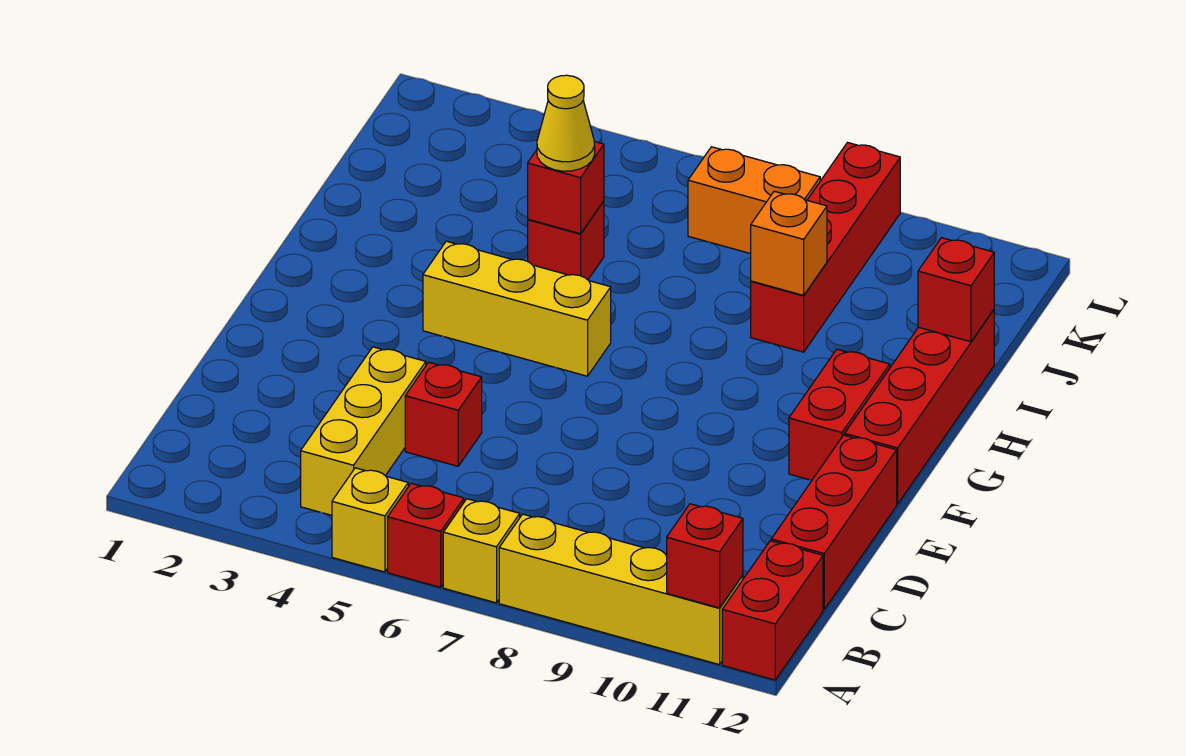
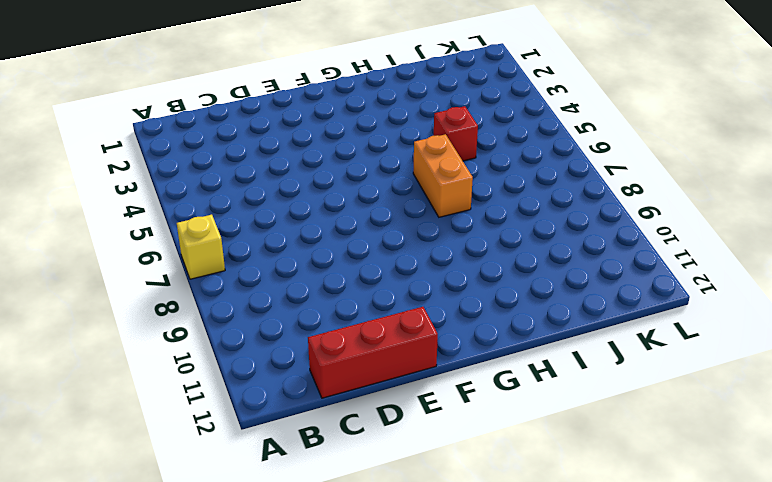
orange 1x2 brick [413,134,473,217] -> orange 1x2 brick moved to [688,147,820,254]
none -> yellow 1x1 brick [332,468,408,572]
none -> red 1x1 brick [388,483,464,587]
none -> yellow 1x4 brick [499,514,743,665]

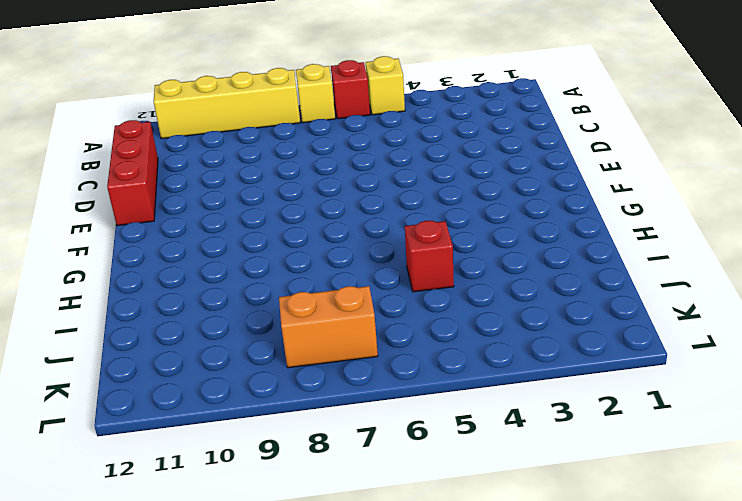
none -> red 1x2 brick [722,541,823,680]
none -> yellow 1x3 brick [301,347,426,515]
none -> red 1x1 brick [405,362,482,466]

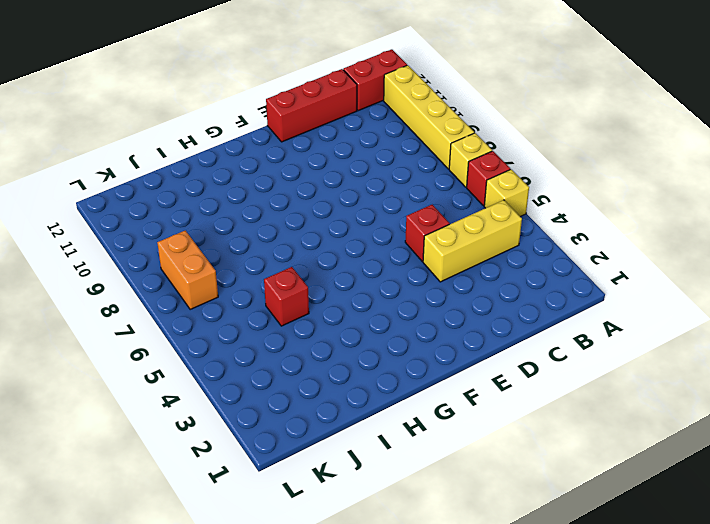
none -> red 1x2 brick [789,349,890,480]
none -> red 1x4 brick [845,310,994,504]
none -> yellow 1x3 brick [423,241,611,376]

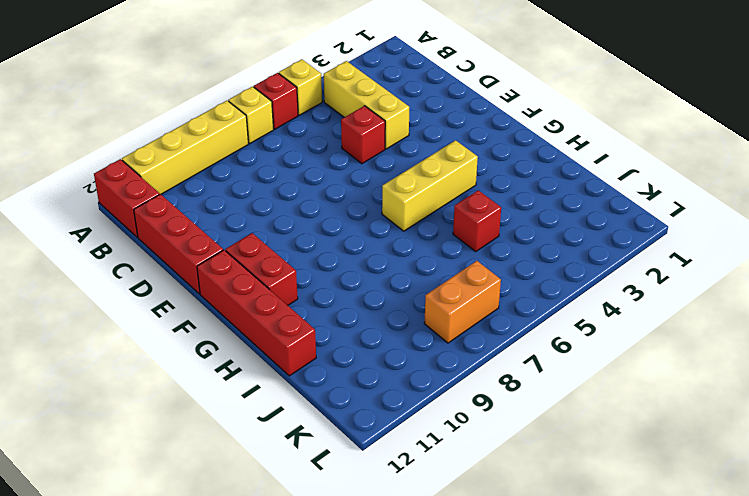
none -> red 1x4 brick [751,143,900,352]
none -> red 1x1 brick [667,504,743,608]
none -> red 1x1 brick [528,142,604,234]

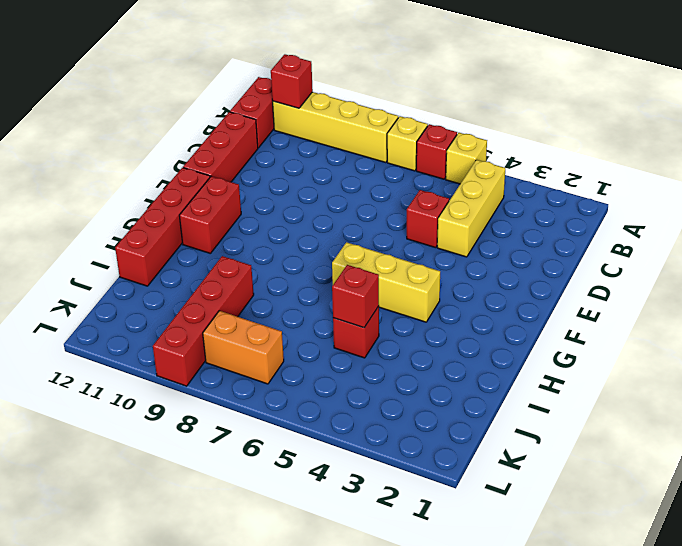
none -> orange 1x1 brick [751,191,827,295]
none -> red 1x1 brick [918,238,994,342]
none -> yellow 1x1 cone [537,75,595,171]

